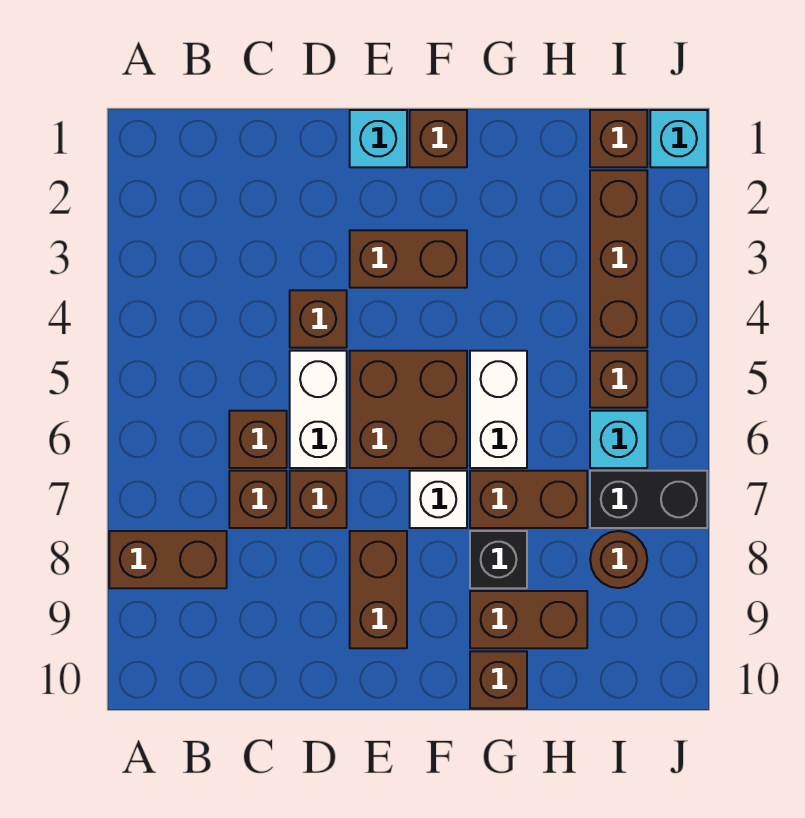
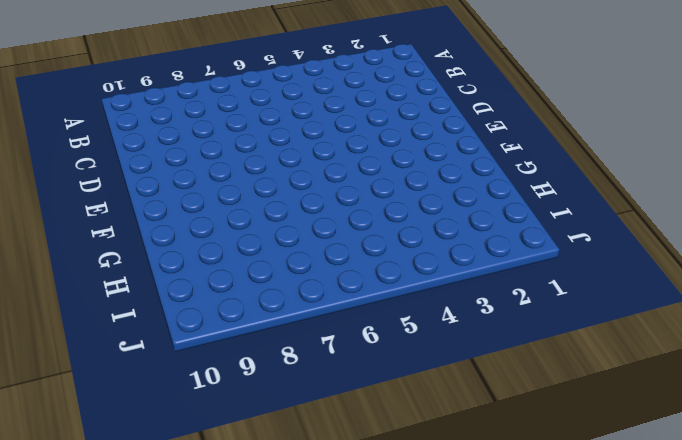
none -> brown 1x2 brick [109,531,227,588]
none -> brown 1x1 brick [229,411,287,468]
none -> brown 1x1 brick [229,471,287,528]

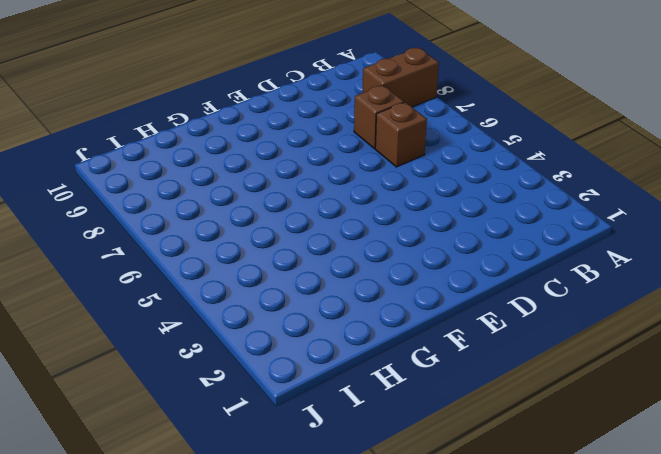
none -> brown 1x1 brick [290,290,347,348]
none -> white 1x2 brick [290,351,347,468]
none -> brown 1x1 brick [290,471,347,528]

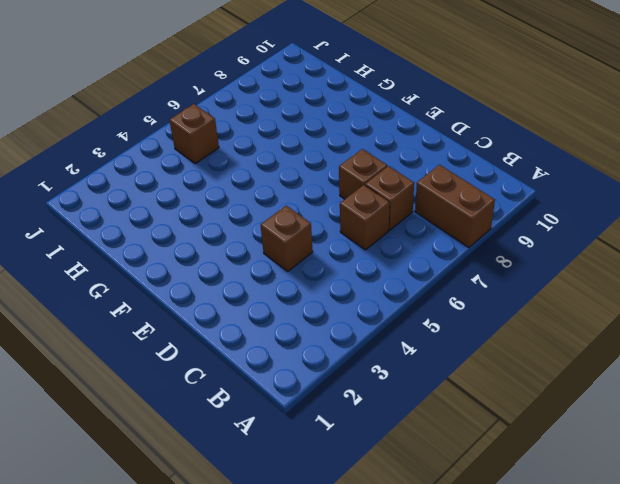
none -> white 1x2 brick [290,351,347,468]
none -> cyan 1x1 brick [350,110,407,167]
none -> brown 1x2 brick [350,230,467,288]

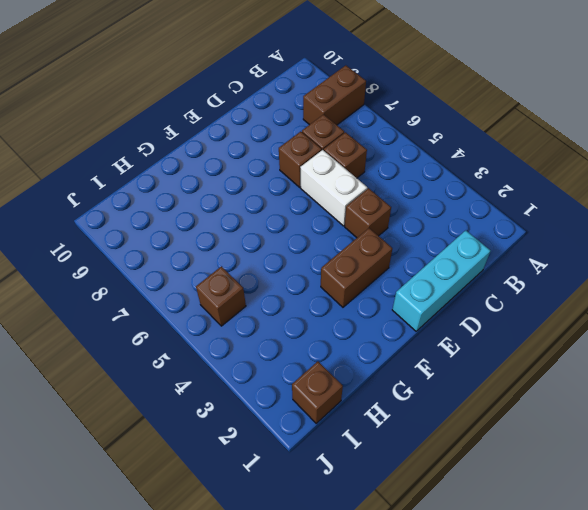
cyan 1x3 brick [392,230,491,331] -> cyan 1x1 brick [350,110,407,167]
none -> brown 2x2 brick [350,351,467,468]
none -> brown 1x2 brick [350,531,407,648]
none -> brown 1x1 brick [410,110,467,167]

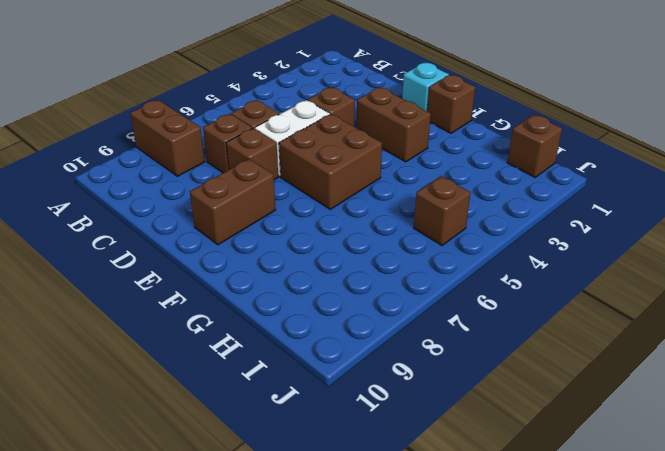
none -> white 1x1 brick [410,471,467,528]
none -> white 1x2 brick [470,351,527,468]
none -> brown 1x2 brick [470,471,587,528]

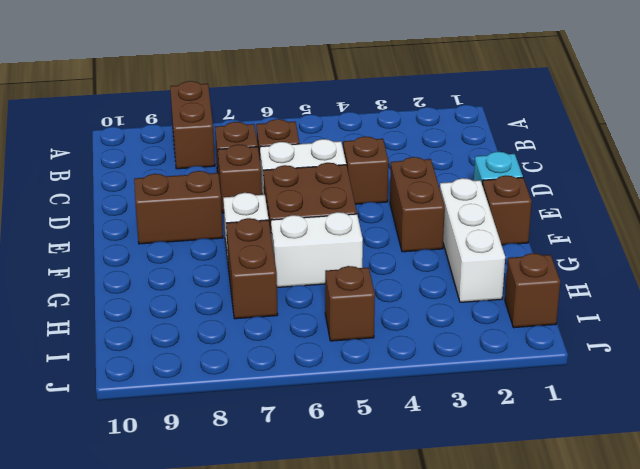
white 1x3 brick [440,178,505,302] -> none
none -> black 1x1 brick [470,531,527,588]
none -> brown 1x2 brick [470,591,587,648]
none -> brown 1x1 brick [470,651,527,708]

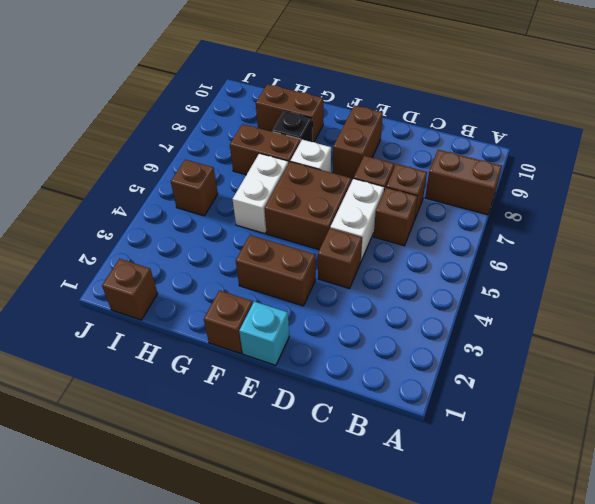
none -> brown 1x1 brick [470,651,527,708]
none -> brown 1x3 brick [590,170,647,348]
none -> cyan 1x1 brick [590,411,647,468]

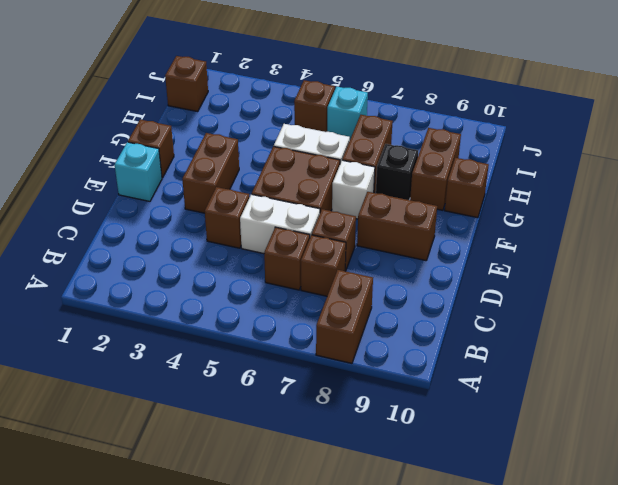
none -> brown 1x3 brick [590,170,647,348]
none -> black 1x2 brick [590,471,707,528]
none -> brown 1x1 round brick [590,531,647,588]

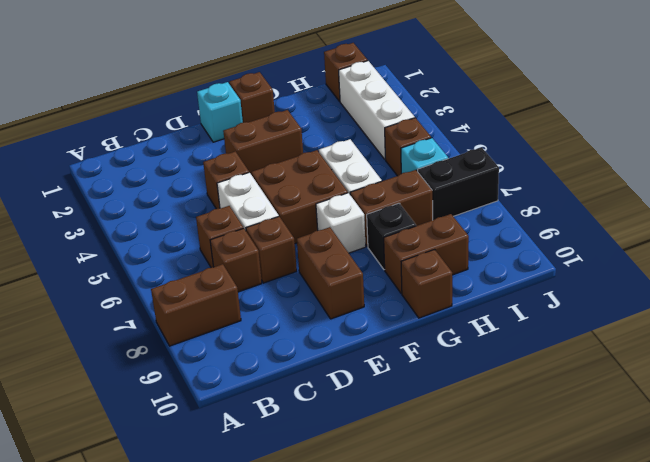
white 1x3 brick [339,61,415,159] -> brown 1x3 brick [590,170,647,348]
none -> brown 1x1 round brick [590,531,647,588]
none -> cyan 1x1 brick [650,110,707,167]

